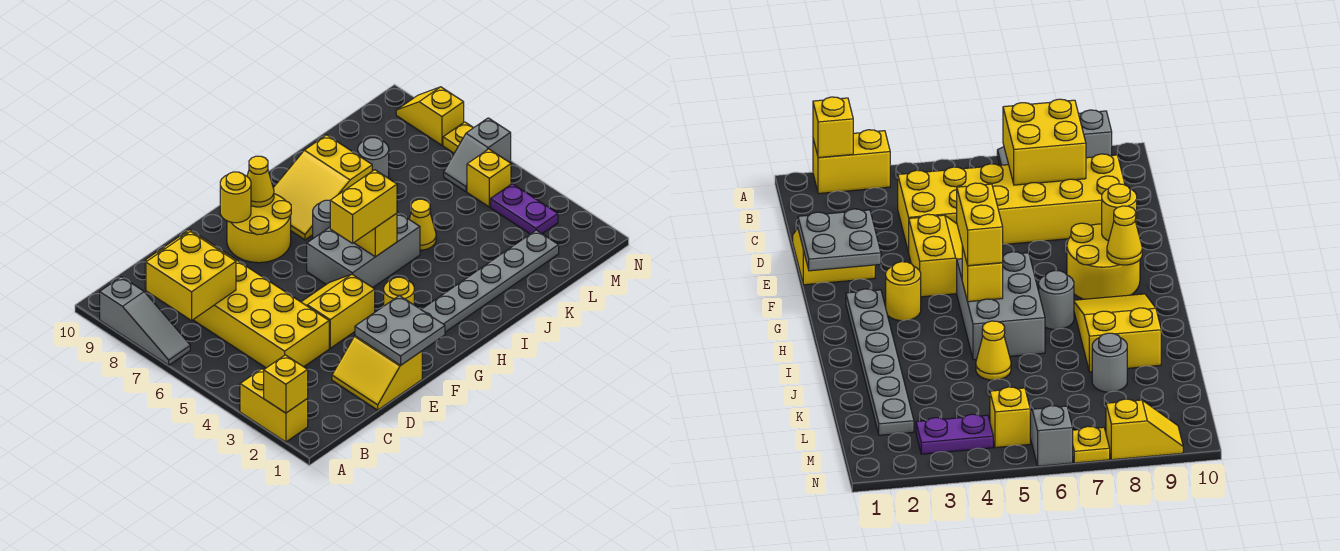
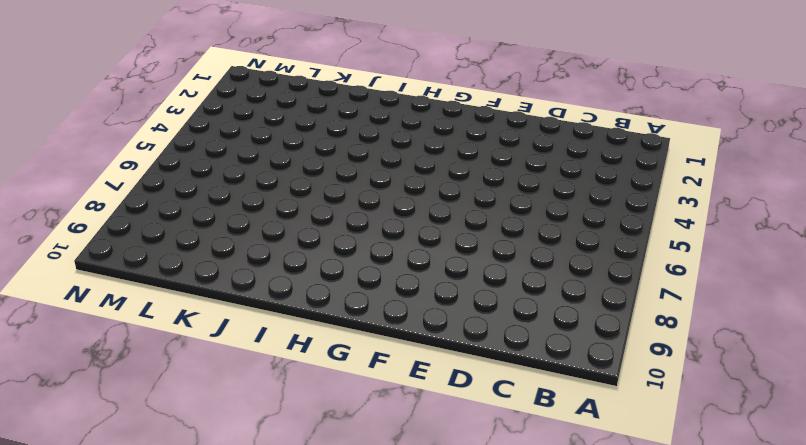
none -> yellow 1x2 brick [240,369,308,442]
none -> grey 1x3 slope [100,277,190,365]
none -> yellow 2x6 brick [145,229,329,368]

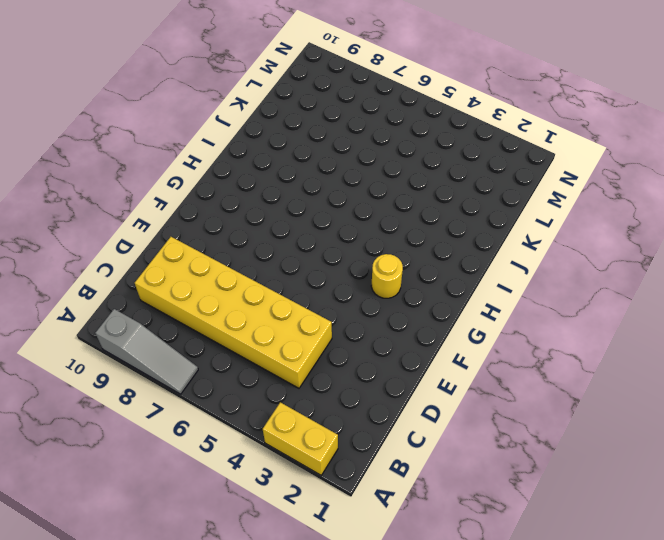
none -> yellow 2x2 slope [332,336,422,410]
none -> yellow 2x2 slope [302,274,375,348]
none -> yellow 2x2 round brick [227,194,291,263]

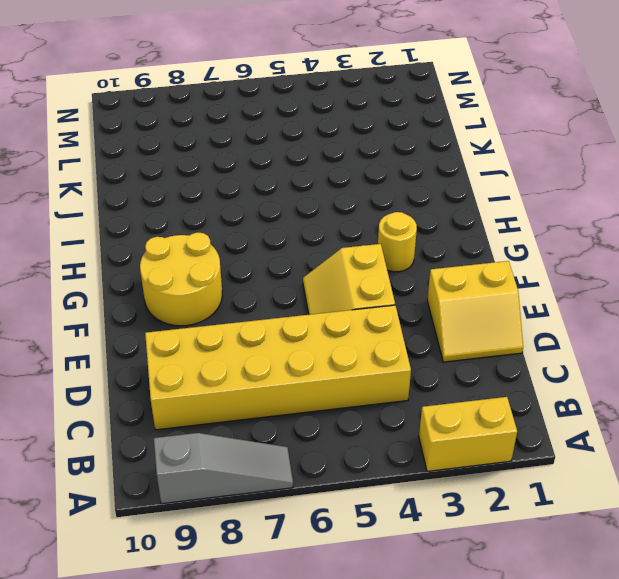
none -> grey 1x6 plate [421,230,559,332]
none -> grey 2x3 brick [307,212,420,288]
none -> grey 1x1 round brick [313,200,330,238]

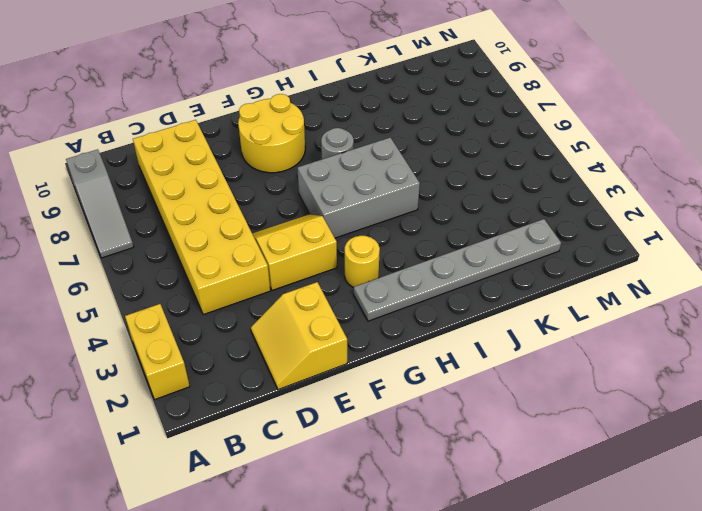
none -> yellow 2x3 slope [273,135,372,240]
none -> yellow 1x1 cone [409,199,436,250]
none -> grey 1x1 round brick [358,138,389,178]

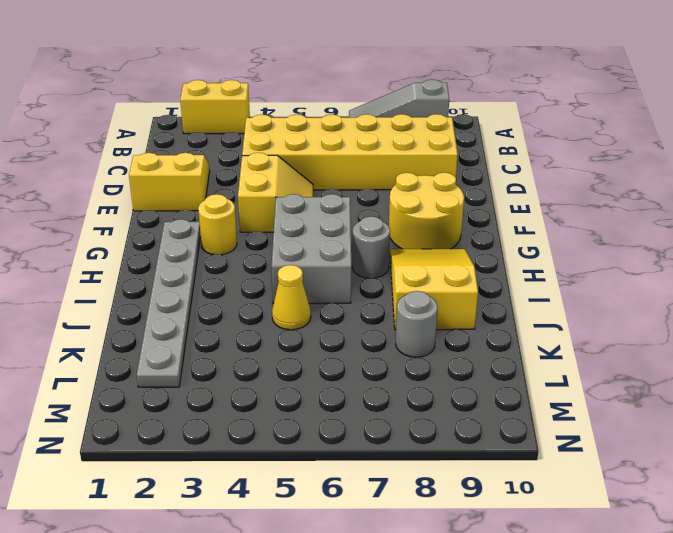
none -> purple 1x2 plate [491,184,558,234]
none -> yellow 1x1 brick [467,149,511,207]
none -> grey 1x2 slope [444,118,511,192]

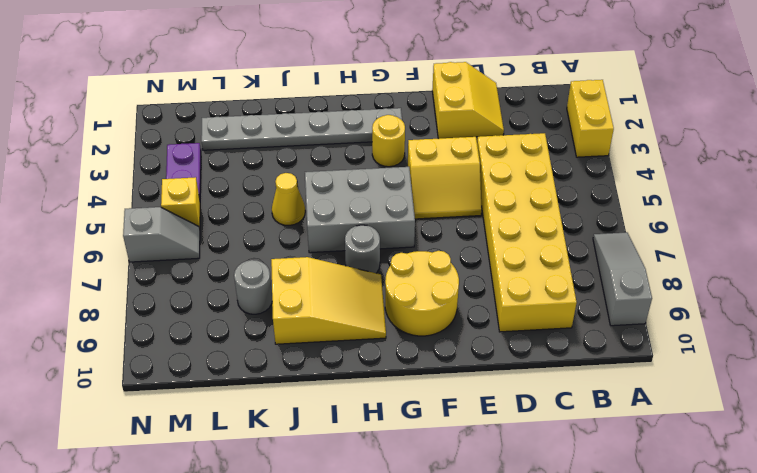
none -> yellow 1x1 plate [443,122,473,153]
none -> yellow 1x2 slope [396,87,464,145]
none -> yellow 1x1 brick [264,355,308,413]

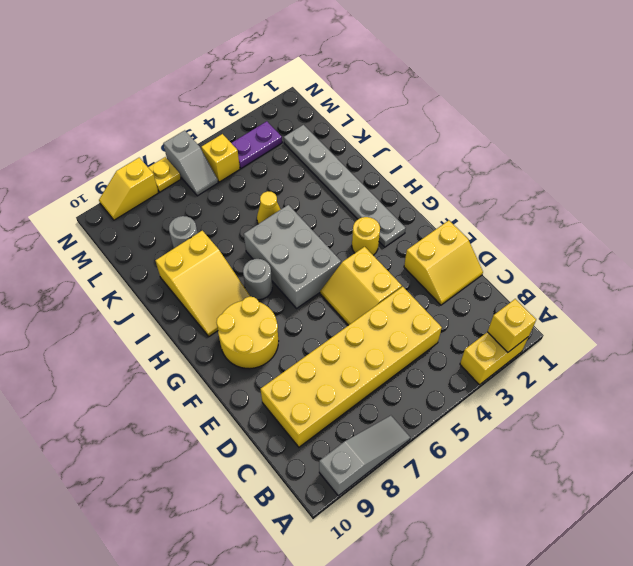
none -> yellow 2x2 brick [146,231,236,321]
none -> grey 2x2 plate [355,296,445,365]
none -> yellow 1x1 round brick [220,172,251,223]

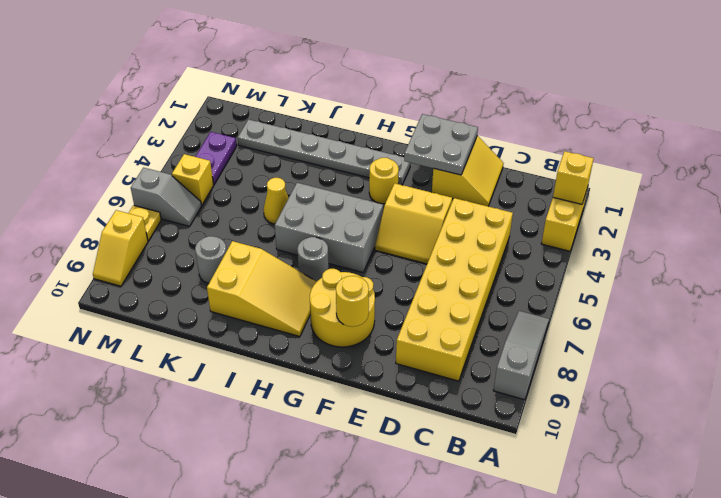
none -> yellow 2x2 brick [146,231,236,321]
none -> yellow 1x1 cone [247,156,274,207]
none -> yellow 1x1 brick [354,213,397,257]

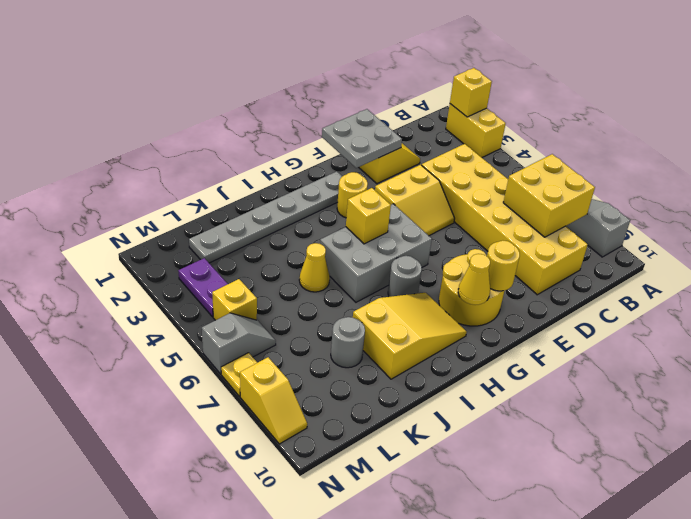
none -> yellow 1x2 brick [330,170,397,243]

